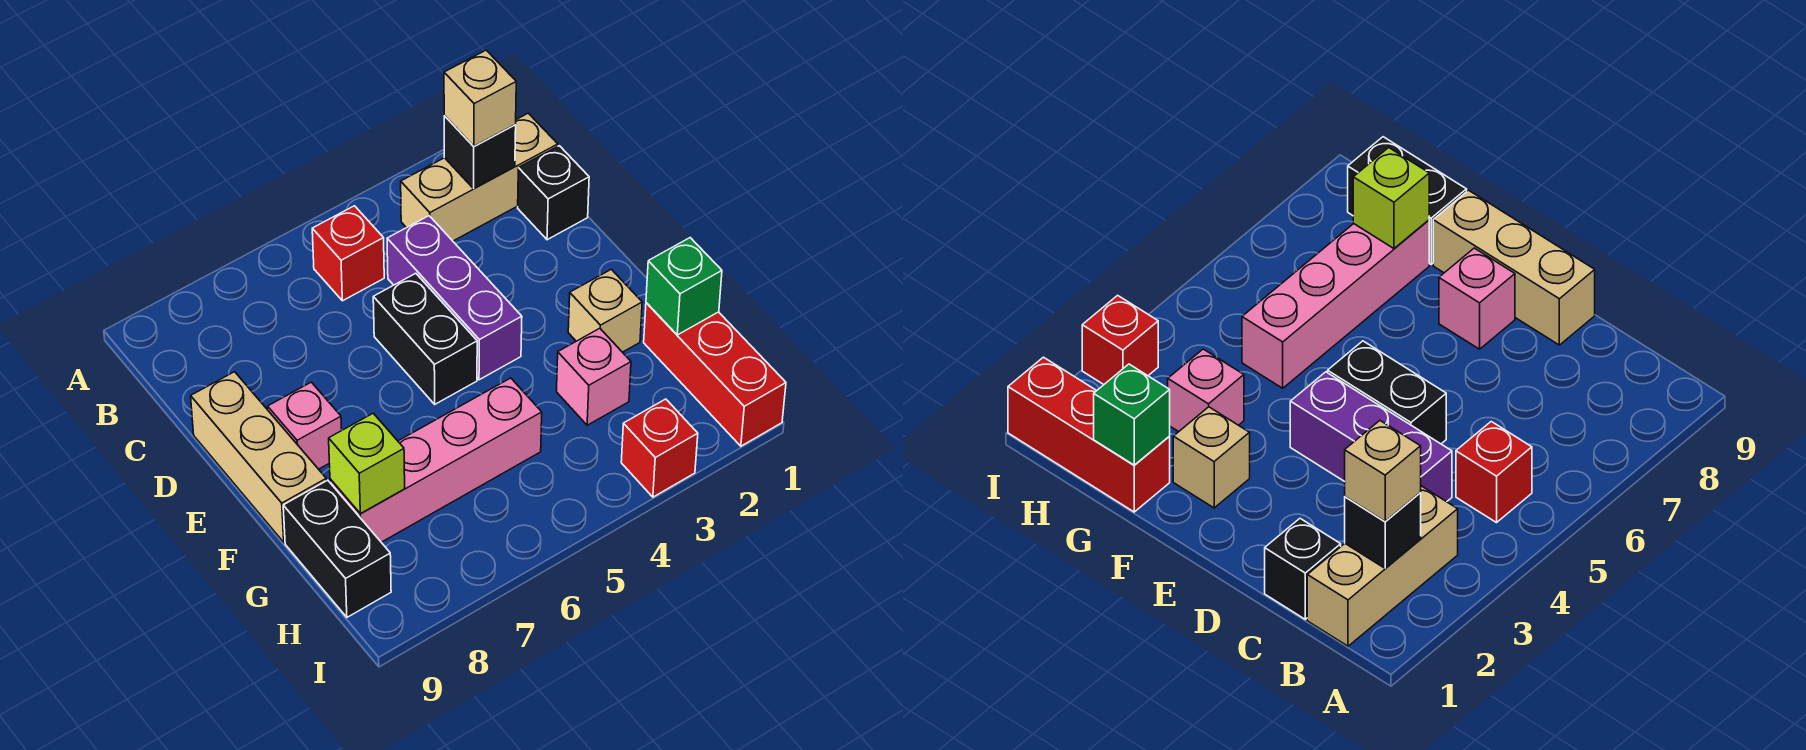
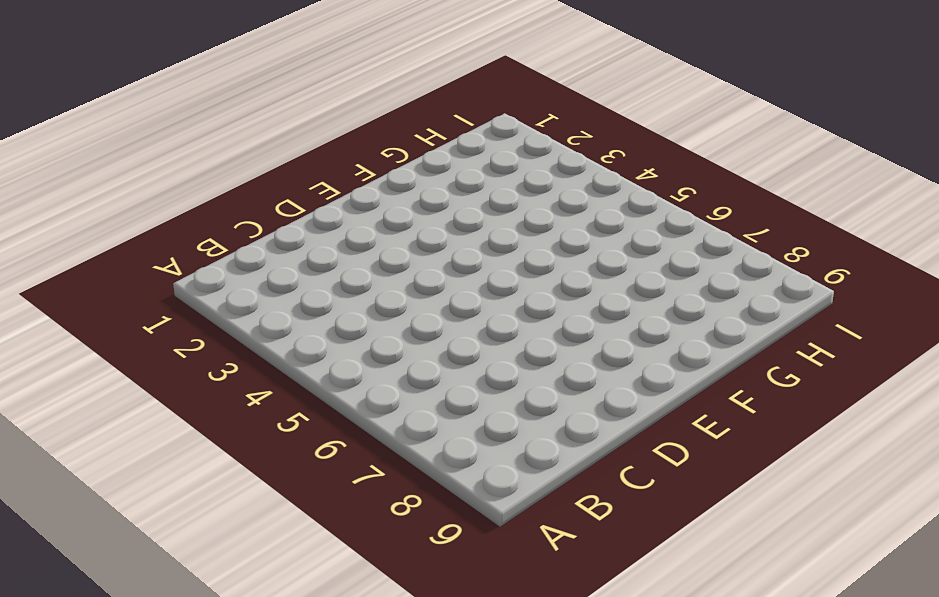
none -> tan 1x3 brick [401,113,558,241]
none -> red 1x1 brick [312,206,384,301]
none -> black 1x1 brick [518,146,589,240]

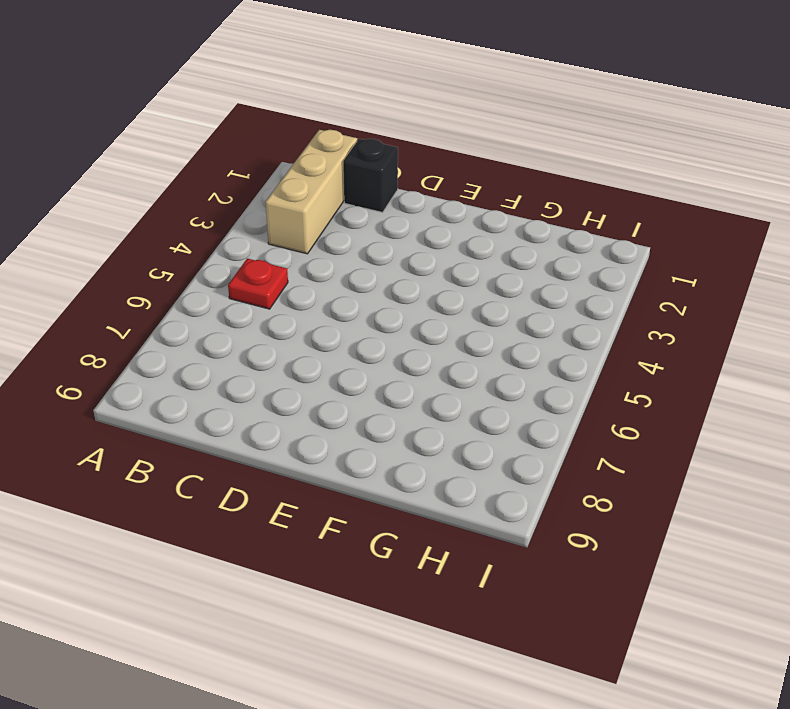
red 1x1 plate [228,258,288,309] -> red 1x1 brick [312,206,384,301]
none -> purple 1x3 brick [387,216,522,380]
none -> black 1x2 brick [373,273,477,404]
none -> tan 1x3 brick [191,372,326,542]

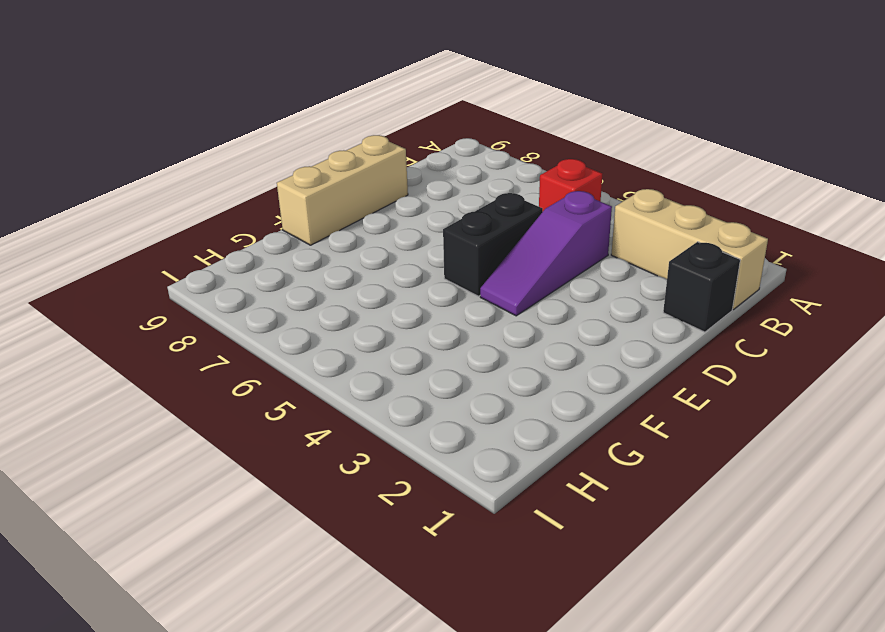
purple 1x3 slope [480,191,612,316] -> purple 1x3 brick [387,216,522,380]
none -> pink 1x1 brick [268,382,342,469]
none -> tan 1x1 brick [568,269,642,352]
none -> red 1x3 brick [644,303,786,446]

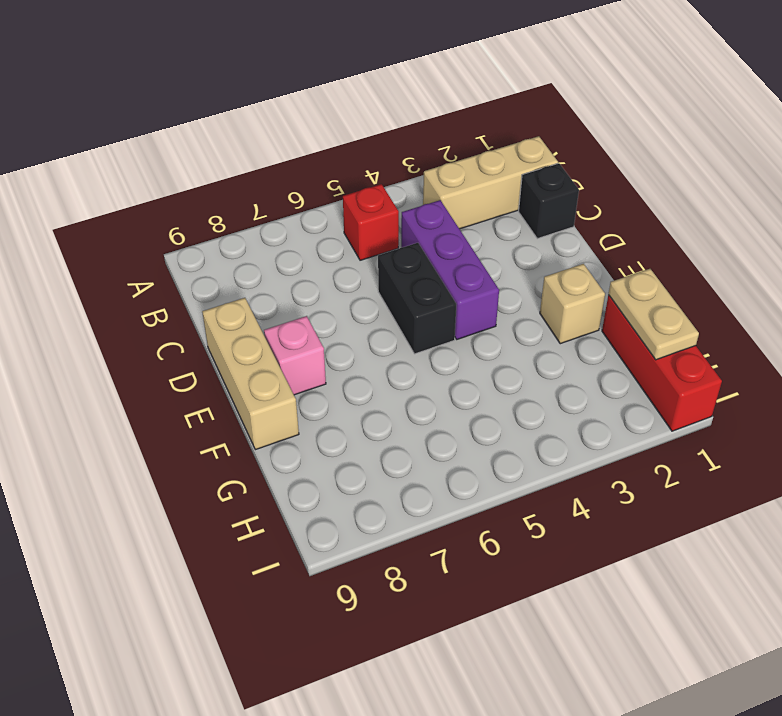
tan 1x2 plate [609,269,699,360] -> green 1x1 brick [646,238,722,335]
none -> pink 1x1 brick [557,328,631,425]
none -> pink 1x4 brick [330,378,542,542]
none -> black 1x2 brick [283,480,391,617]

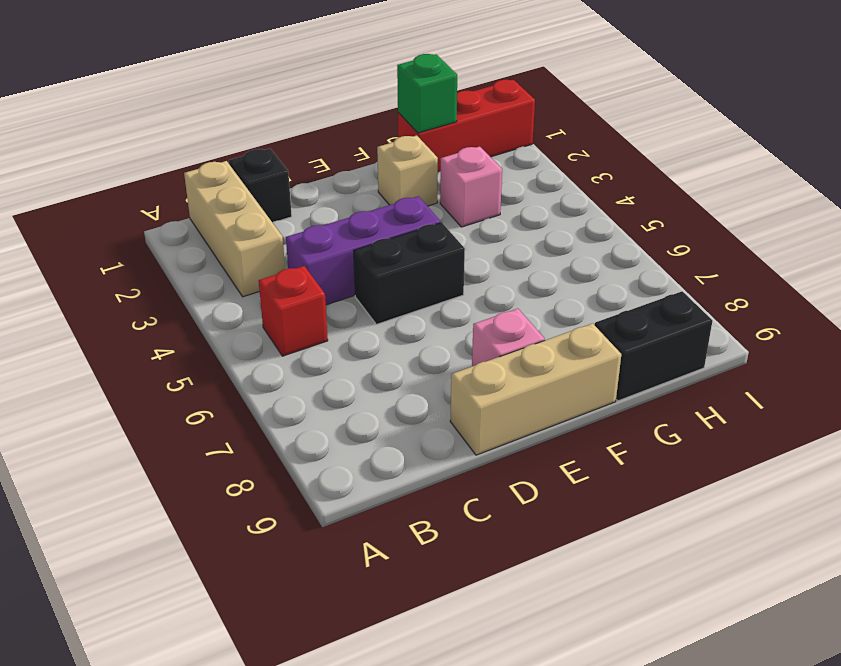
none -> pink 1x4 brick [330,378,542,542]
none -> red 1x1 brick [621,399,698,497]
none -> black 1x1 brick [444,116,516,188]

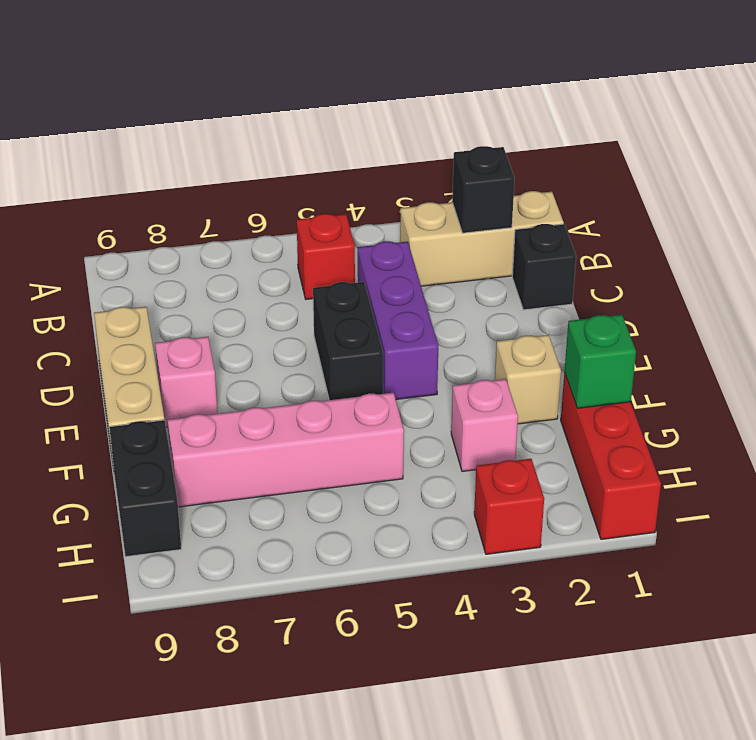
none -> lime 1x1 brick [329,413,405,514]
none -> tan 1x1 brick [444,50,516,146]

